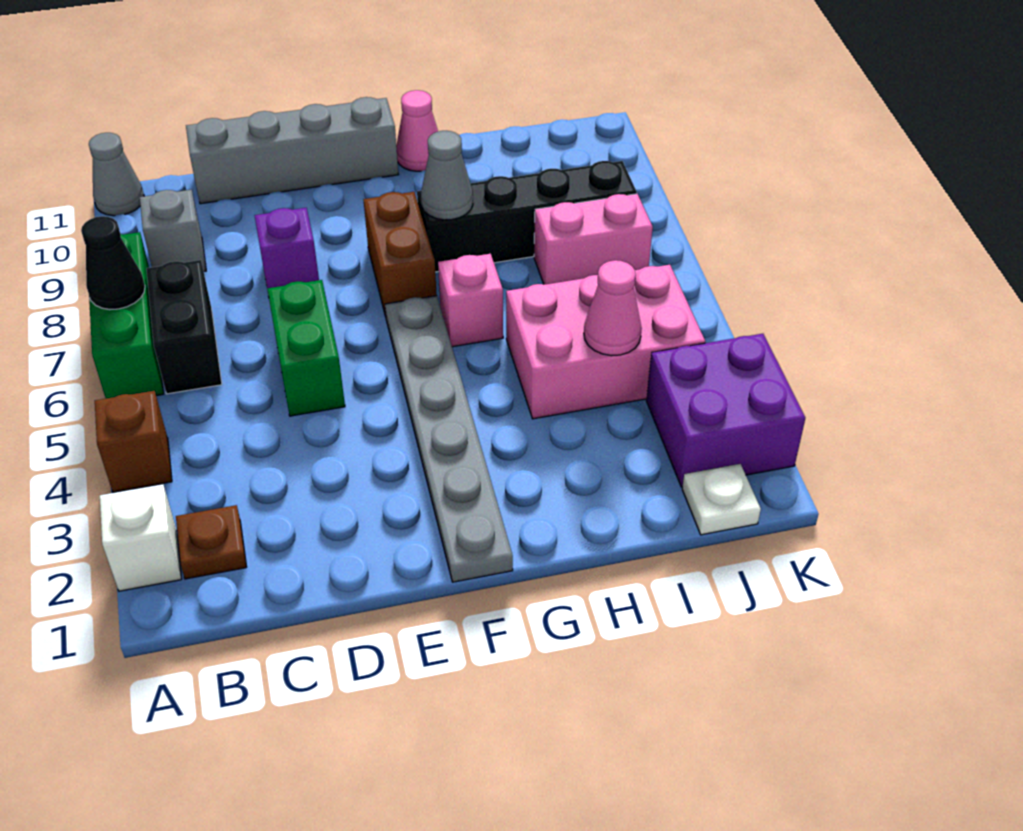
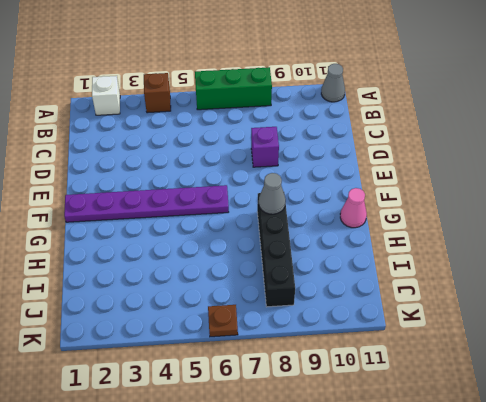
purple 1x6 plate [64,185,229,222] -> grey 1x6 plate [385,296,513,582]
brown 1x1 plate [208,305,238,337] -> brown 1x1 plate moved to [176,505,246,579]
none -> black 1x2 brick [146,260,222,394]
none -> grey 1x1 brick [140,190,206,271]
none -> grey 1x4 brick [186,97,399,204]

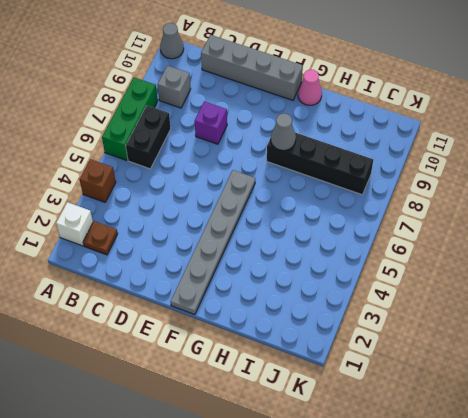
none -> green 1x2 brick [267,280,345,416]
none -> brown 1x2 brick [363,192,437,316]
none -> pink 1x1 brick [438,254,503,347]

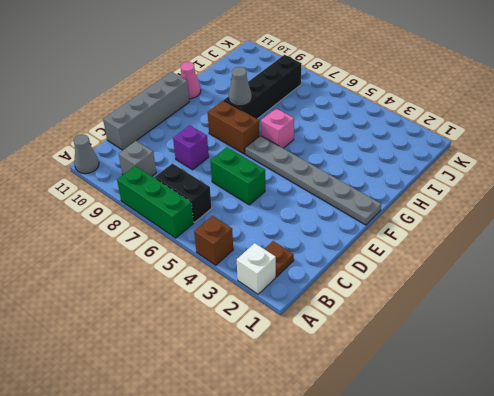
none -> pink 2x3 brick [506,265,705,419]
none -> pink 1x2 brick [534,194,653,284]
none -> white 1x1 plate [682,464,761,535]

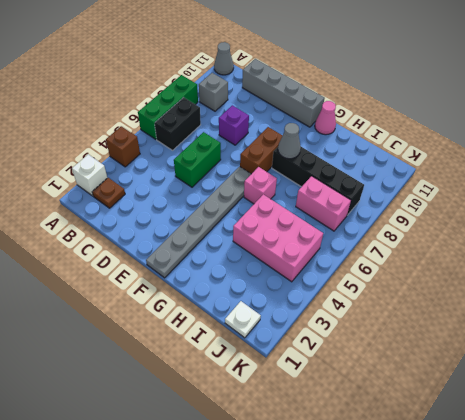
none -> purple 2x2 brick [646,334,805,487]
none -> black 1x1 cone [81,216,145,310]
none -> pink 1x1 cone [584,260,642,356]

